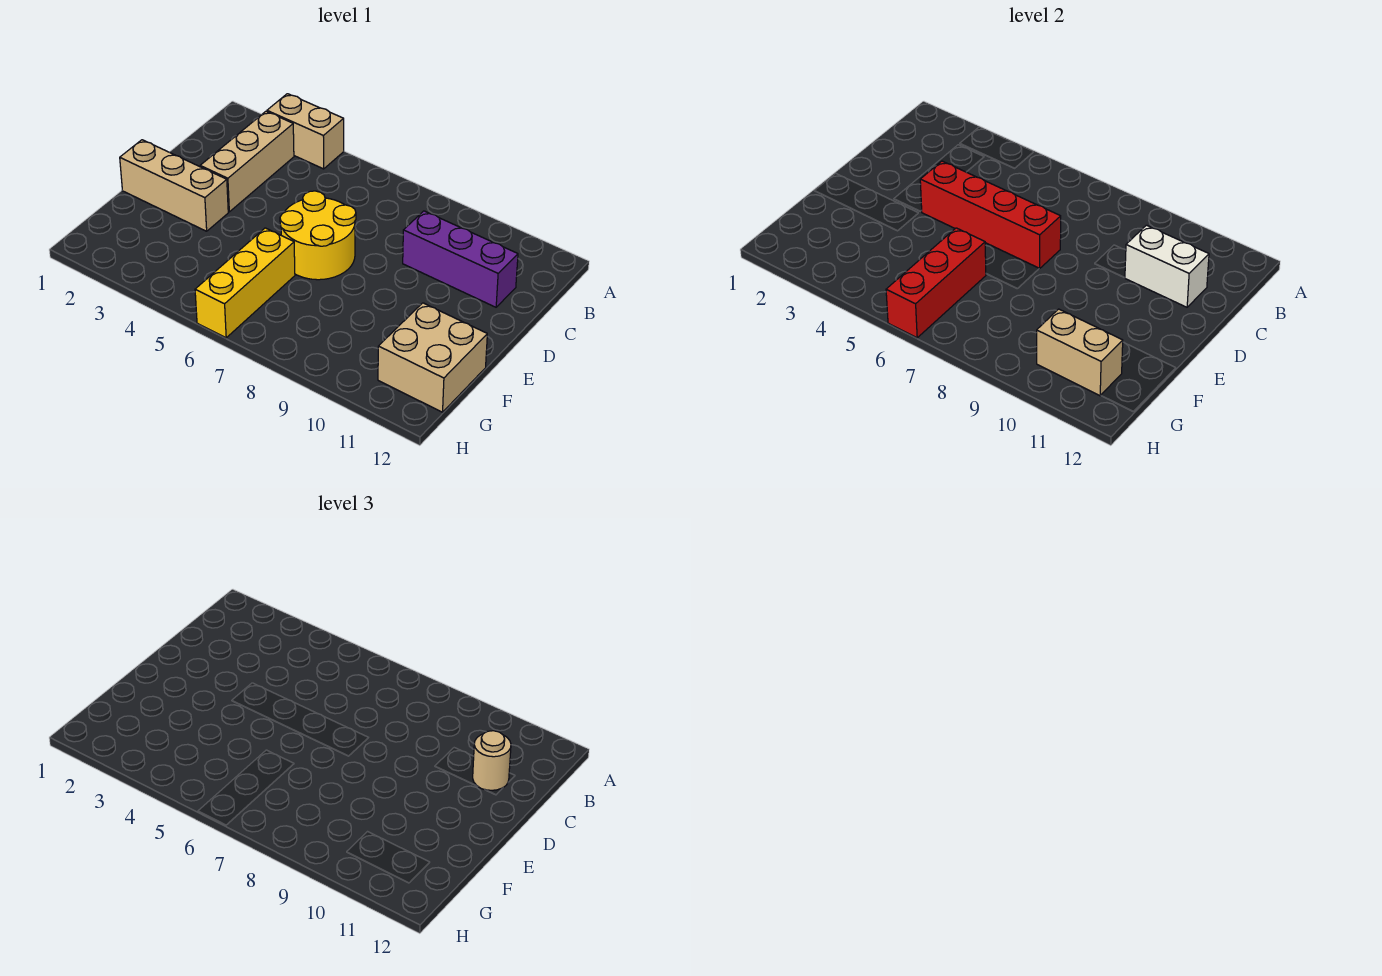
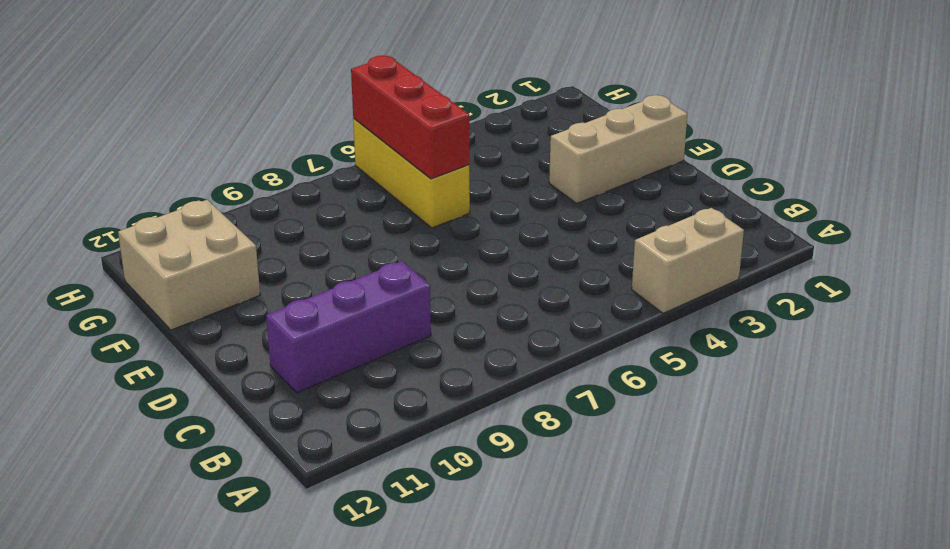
none -> tan 1x3 brick [200,111,294,212]
none -> yellow 2x2 round brick [280,191,356,280]
none -> white 1x2 brick [1125,225,1209,307]

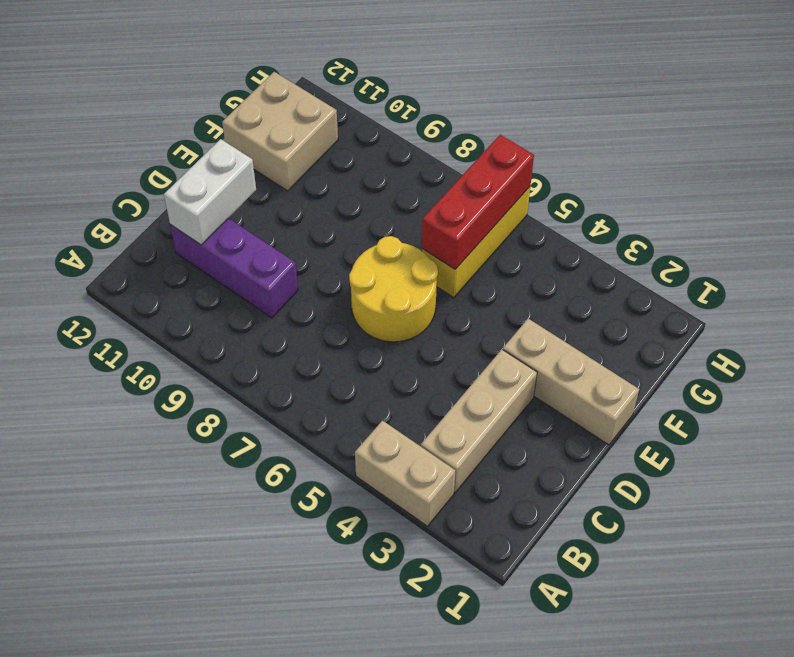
white 1x2 brick [164,139,256,245] -> white 1x2 brick turned to [1125,225,1209,307]
none -> red 1x4 brick [920,161,1061,269]
none -> tan 1x2 brick [1037,309,1123,396]
none -> tan 1x1 round brick [473,731,511,790]

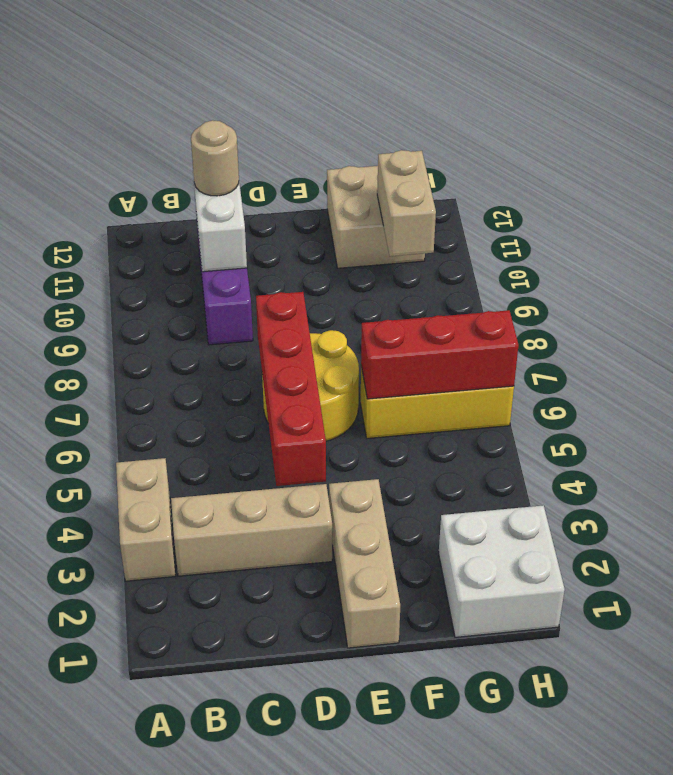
white 2x2 brick [439,505,565,637] -> none

